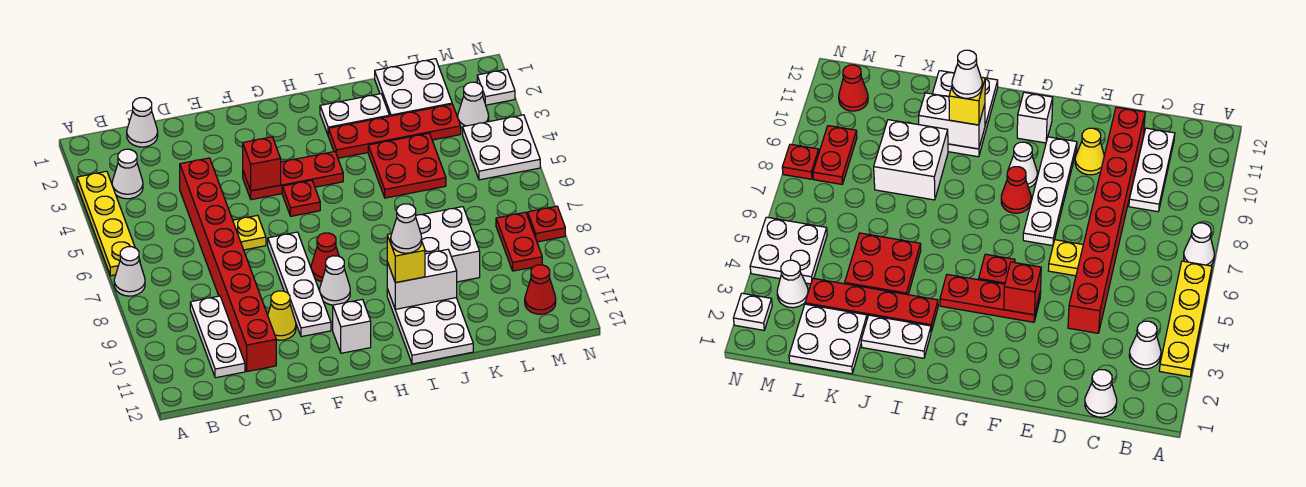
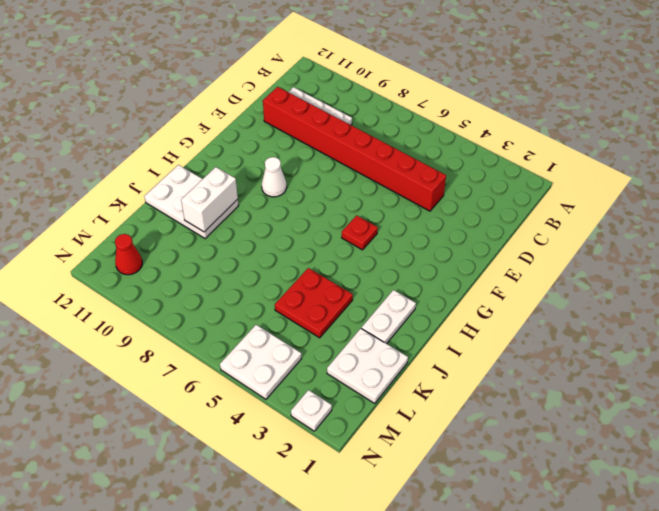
none -> yellow 1x4 plate [77,171,140,276]
none -> white 1x1 cone [114,247,145,296]
none -> white 1x1 cone [112,149,143,199]
none -> white 1x1 cone [127,98,158,147]

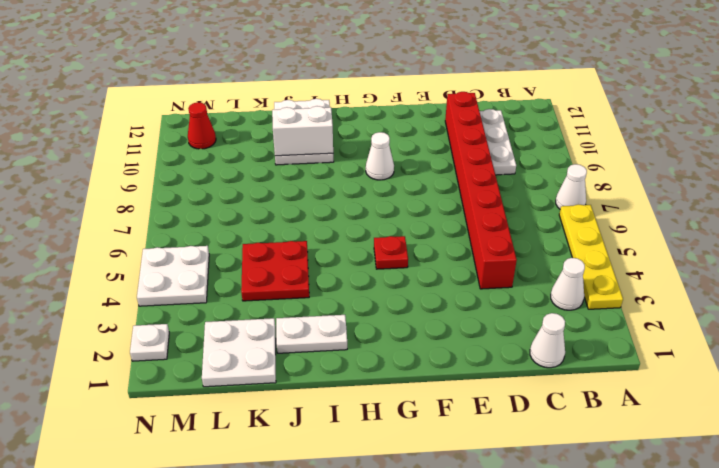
none -> yellow 1x1 plate [233,215,266,250]
none -> yellow 1x1 cone [268,291,296,340]
none -> red 1x3 plate [243,152,343,200]
none -> white 1x4 plate [268,232,331,337]

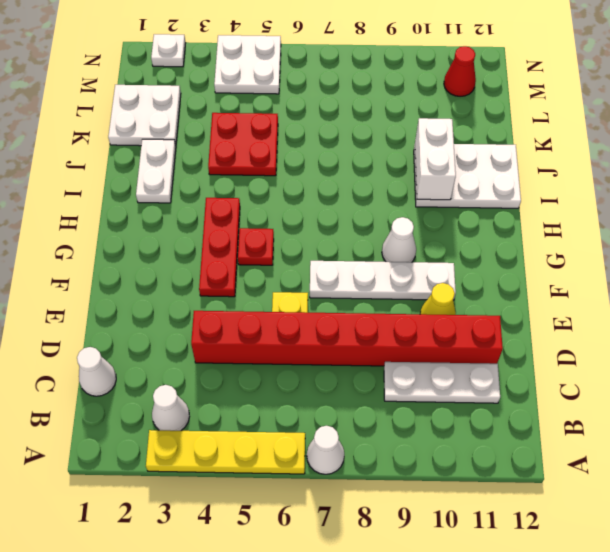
none -> red 1x1 cone [311,233,339,282]
none -> white 1x1 brick [333,299,371,353]
none -> red 1x4 plate [328,104,461,158]
none -> white 2x2 brick [416,207,480,282]

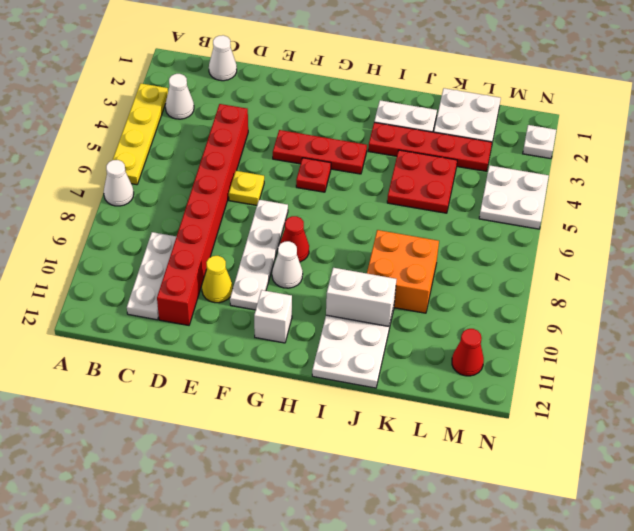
orange 2x2 brick [367,230,439,313] -> white 2x2 brick [416,207,480,282]
none -> white 1x1 cone [458,82,489,129]
none -> red 1x2 plate [496,212,542,271]
none -> red 1x1 plate [528,206,565,242]
none -> red 1x1 brick [243,137,281,191]

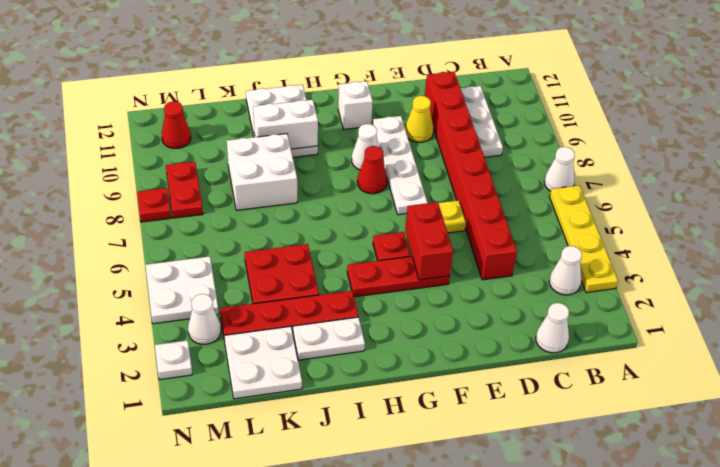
red 1x2 brick [405,202,453,280] -> red 1x1 brick [243,137,281,191]
none -> yellow 1x1 brick [387,234,425,283]
none -> white 1x1 cone [391,204,422,253]

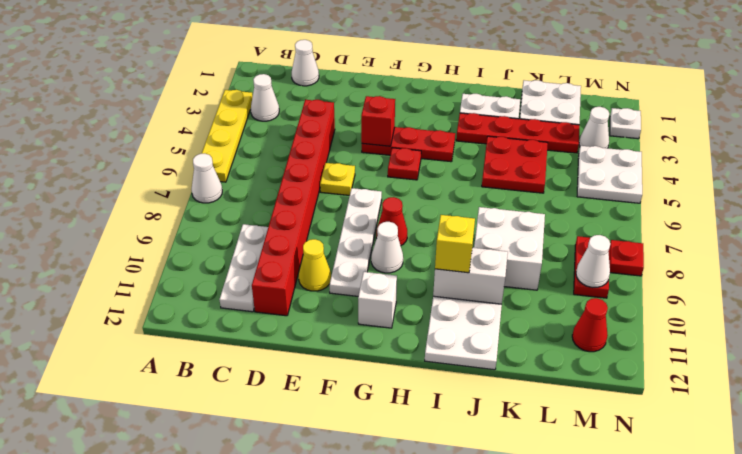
white 1x1 cone [576,235,610,288] -> white 1x1 cone moved to [391,204,422,253]

